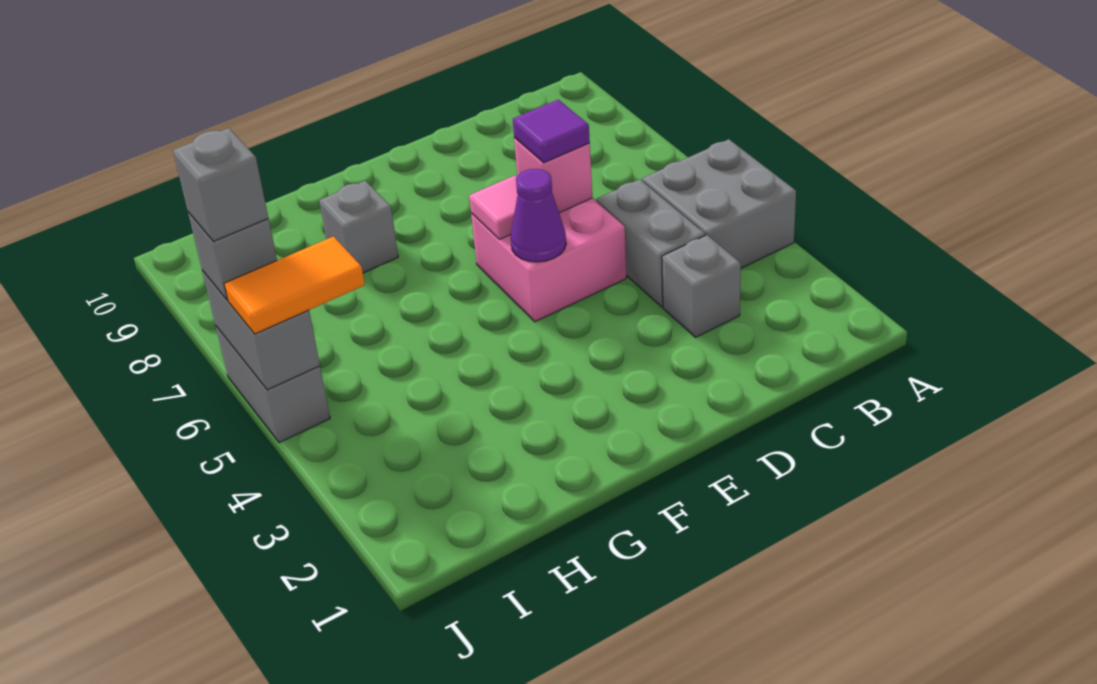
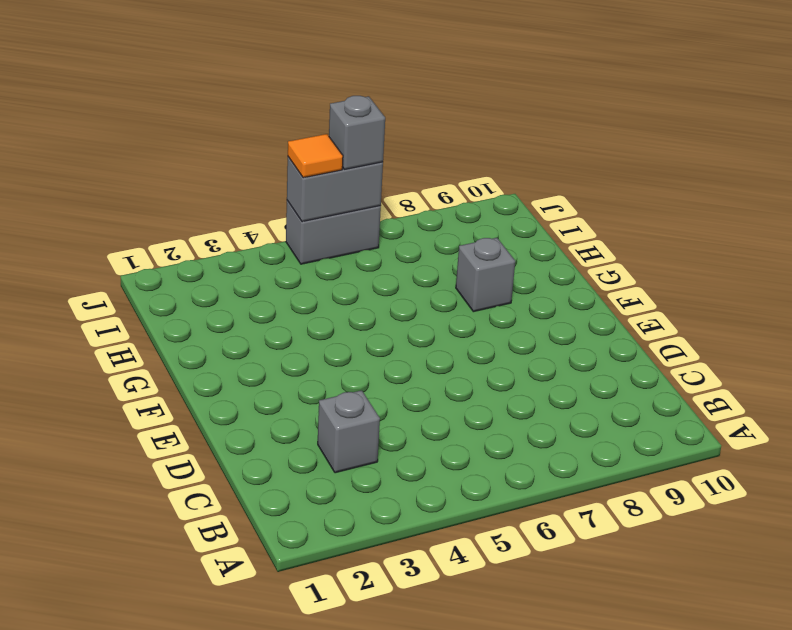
orange 1x1 tile [288,134,343,178] -> orange 1x2 tile [224,236,365,334]
none -> grey 2x2 brick [642,139,796,268]
none -> grey 1x2 brick [596,179,705,307]
none -> pink 2x2 brick [471,198,626,322]

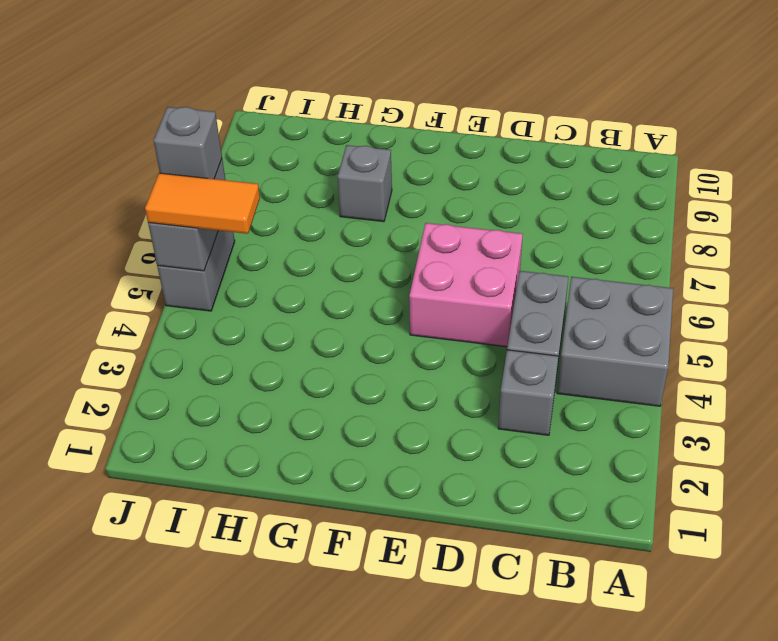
none -> pink 1x1 brick [514,137,592,213]
none -> purple 1x1 cone [511,169,566,262]
none -> pink 1x1 tile [469,176,518,239]

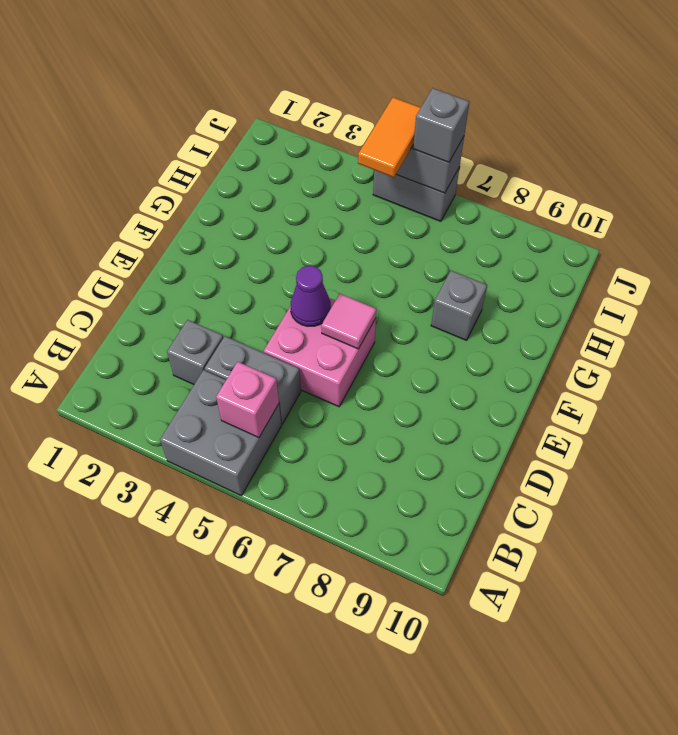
pink 1x1 brick [216,362,279,438] -> pink 1x1 brick moved to [514,137,592,213]
none -> purple 1x1 tile [513,100,590,163]
none -> grey 1x1 brick [173,128,268,241]

